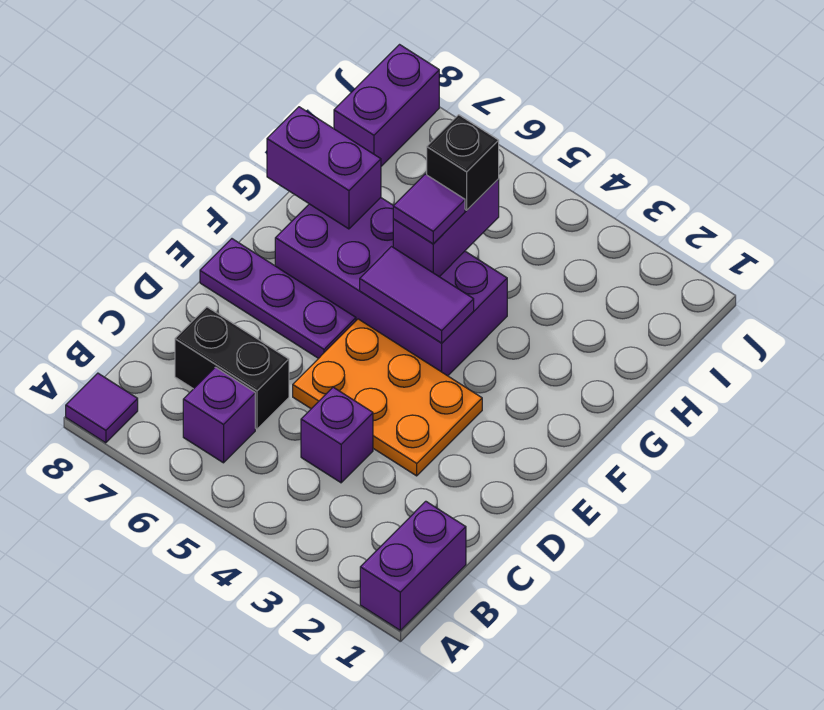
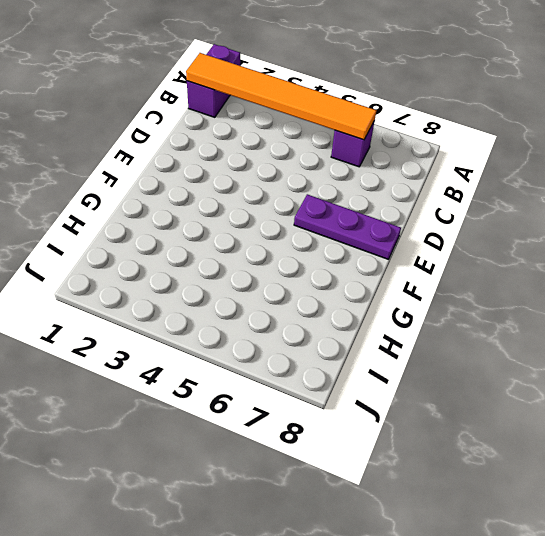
orange 1x6 tile [186,53,376,140] -> none
none -> purple 1x1 tile [66,373,138,443]
none -> purple 1x1 brick [301,387,373,483]
none -> black 1x2 brick [175,307,289,429]

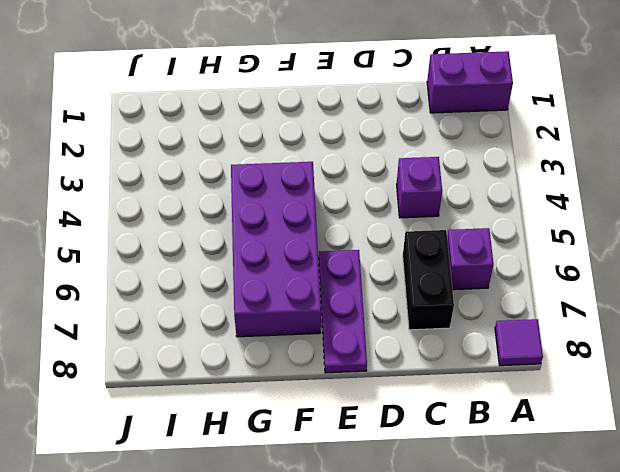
none -> orange 2x3 plate [293,319,482,476]
none -> purple 1x2 brick [334,45,439,166]
none -> purple 1x2 tile [360,247,474,343]

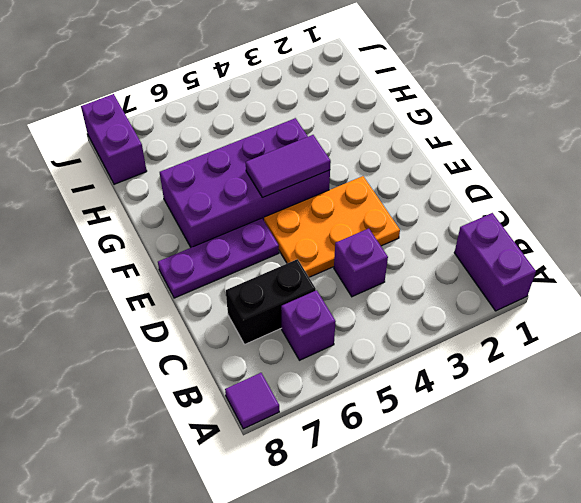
none -> purple 1x2 brick [393,179,499,277]
none -> purple 1x2 brick [267,107,381,229]
none -> purple 1x1 tile [393,174,465,244]

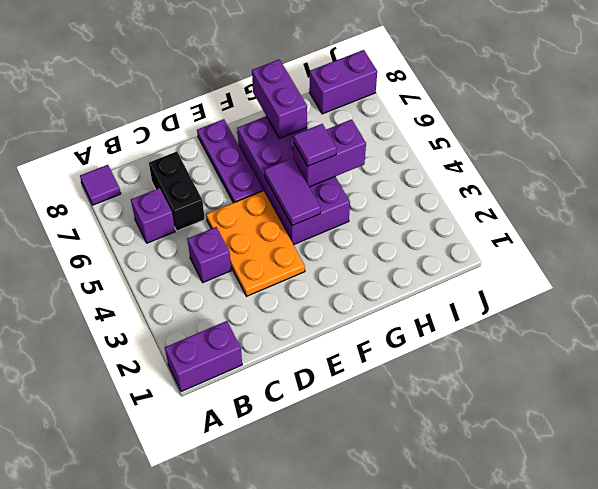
none -> black 1x1 brick [427,115,499,210]

